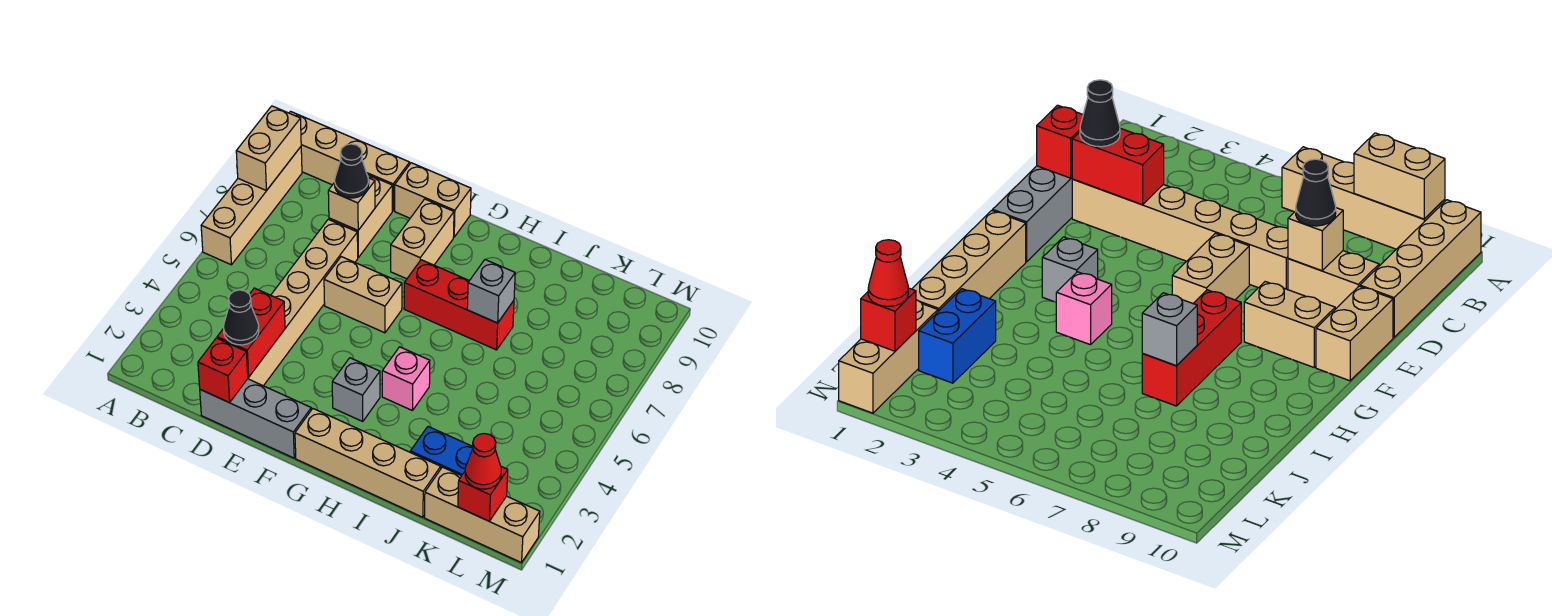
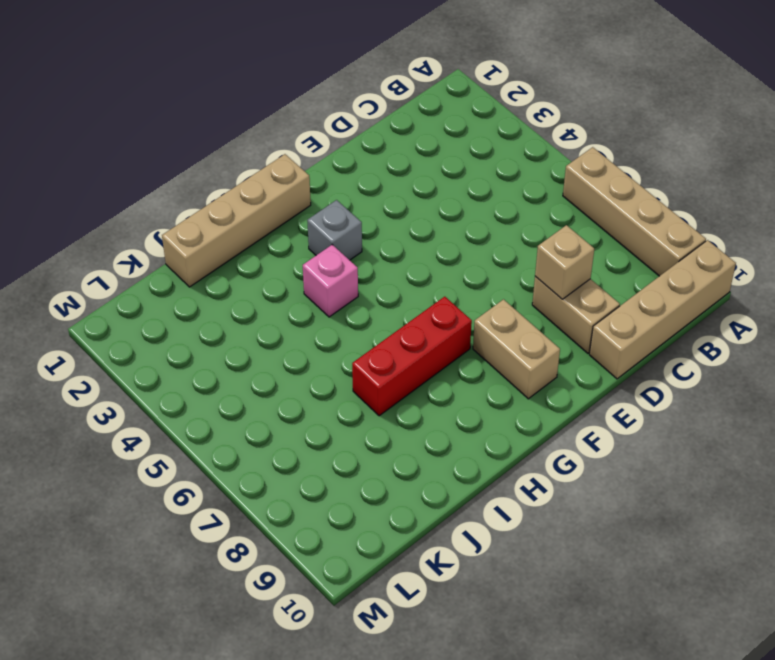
none -> grey 1x3 brick [200,379,311,458]
none -> tan 1x6 brick [248,219,358,386]
none -> tan 1x2 brick [324,257,402,333]

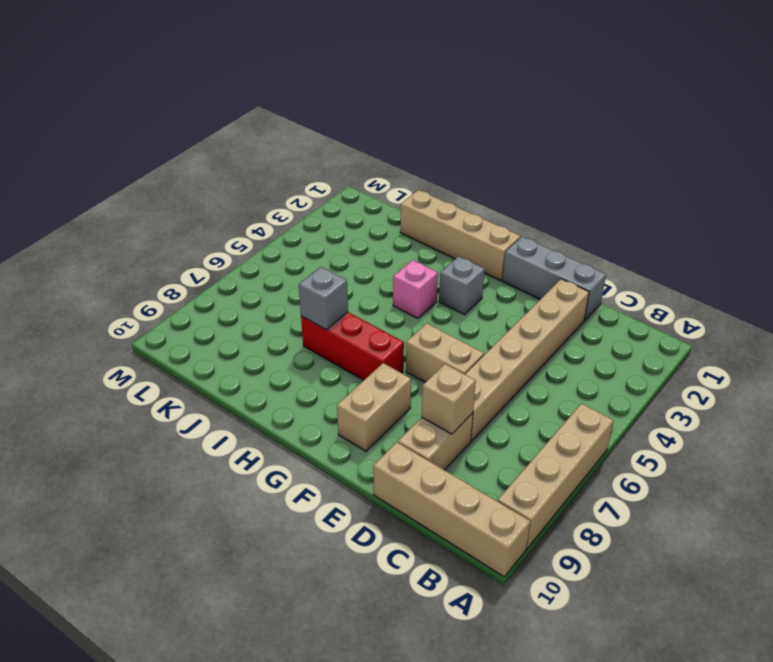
none -> tan 1x2 brick [395,163,471,237]
none -> blue 1x2 brick [410,427,473,476]
none -> tan 1x3 brick [425,467,540,563]

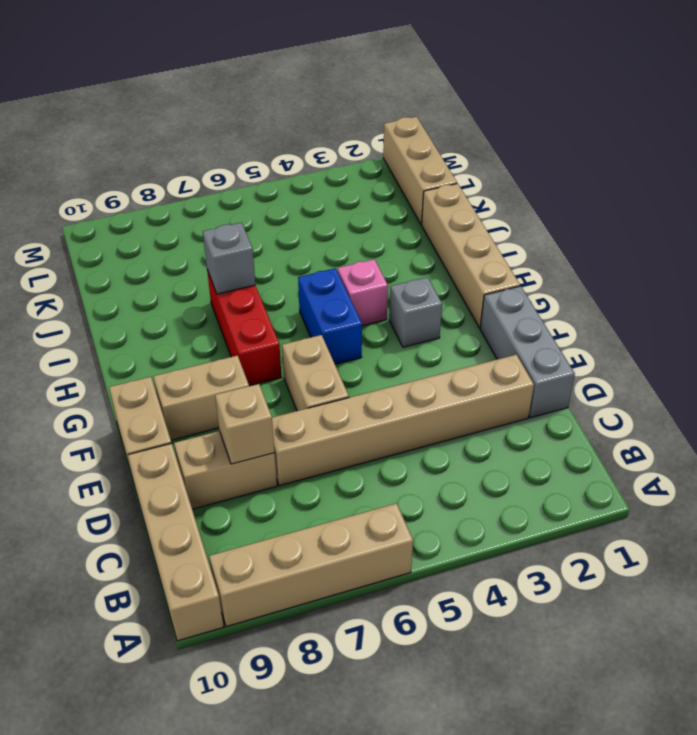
blue 1x2 brick [298,268,362,364] -> blue 1x2 brick moved to [410,427,473,476]
none -> tan 1x2 brick [236,106,301,191]
none -> red 1x1 brick [198,338,248,403]
none -> red 1x2 brick [217,288,285,377]

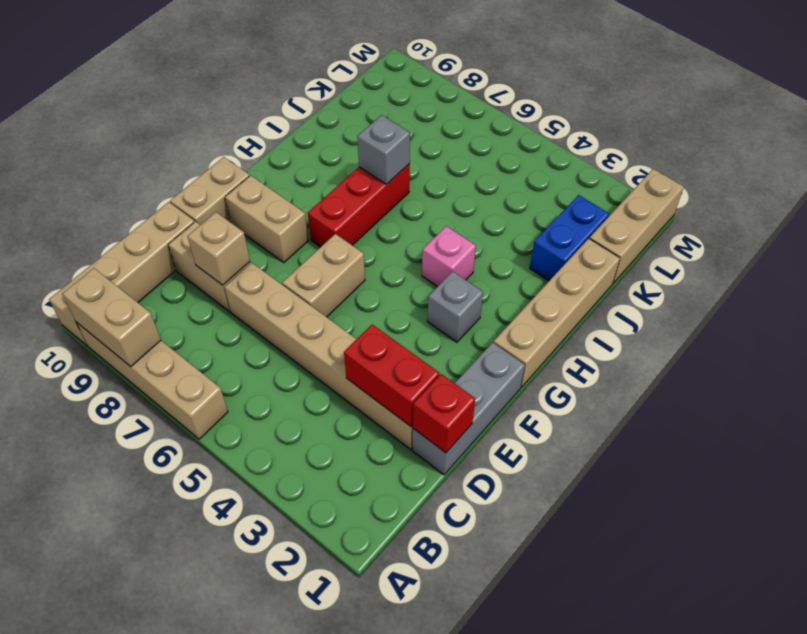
none -> red 1x1 brick [458,467,508,521]
none -> black 1x1 cone [224,290,259,345]
none -> black 1x1 cone [335,144,369,198]

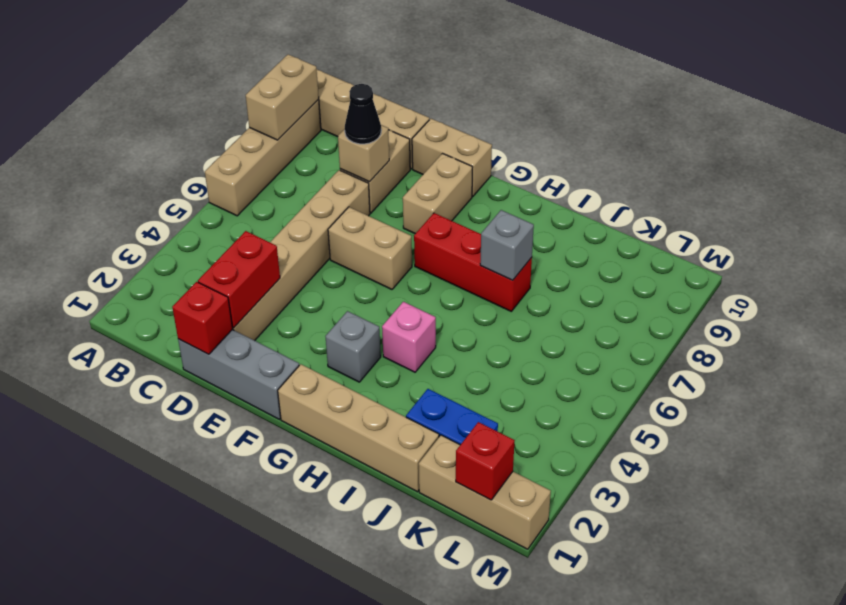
none -> black 1x1 cone [224,290,259,345]
none -> red 1x1 cone [465,434,501,489]

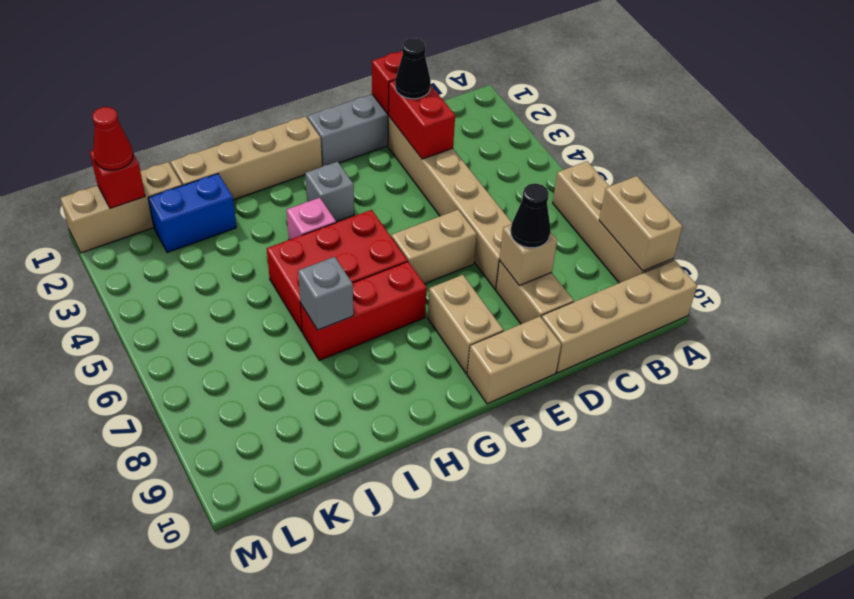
red 2x3 brick [267,210,407,332] -> none

